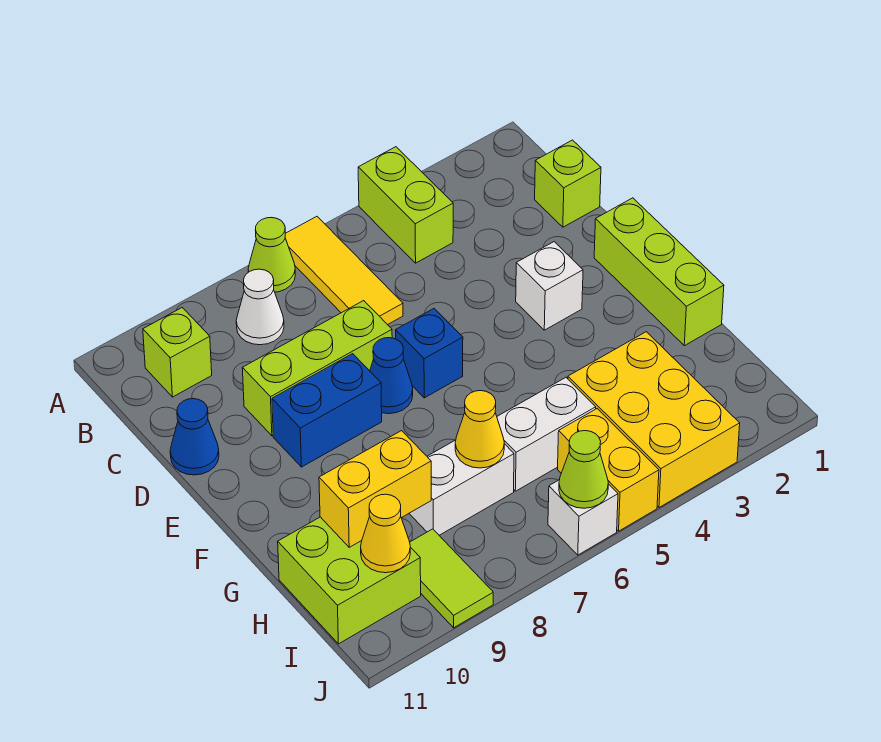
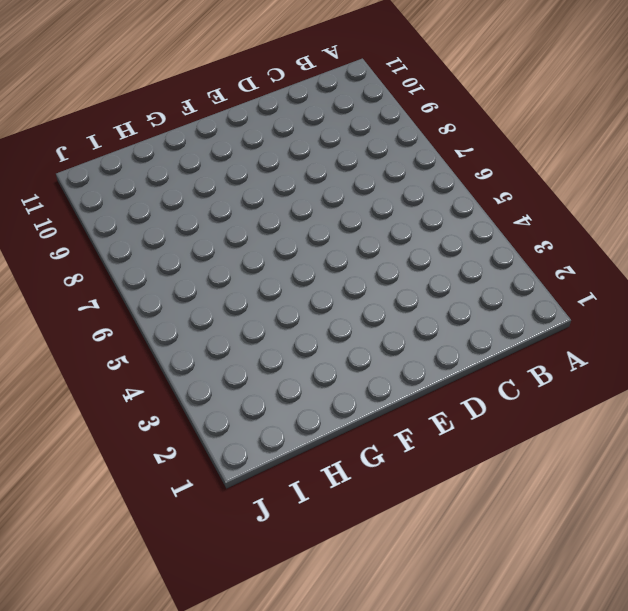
none -> lime 1x2 brick [358,147,453,263]
none -> yellow 1x3 tile [285,217,403,325]
none -> lime 1x1 cone [248,218,295,292]

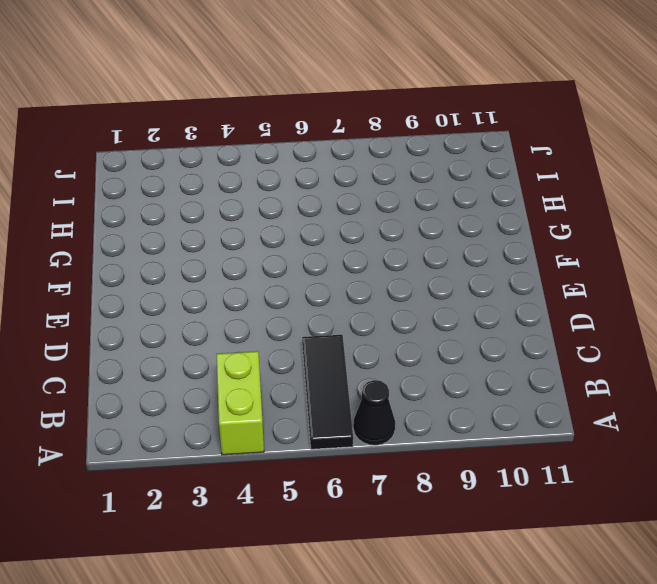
black 1x3 tile [302,335,353,449] -> yellow 1x3 tile [285,217,403,325]
black 1x1 cone [353,380,395,445] -> lime 1x1 cone [248,218,295,292]
none -> white 1x1 cone [236,269,284,345]
none -> lime 1x1 brick [143,308,212,397]
none -> lime 1x1 brick [535,140,601,227]

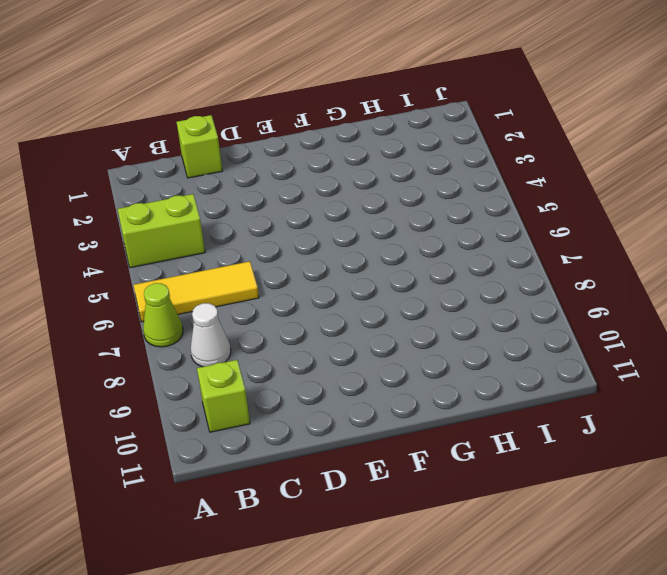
none -> lime 1x3 brick [242,301,392,436]
none -> blue 1x1 cone [170,399,219,475]
none -> lime 1x3 brick [594,198,724,346]

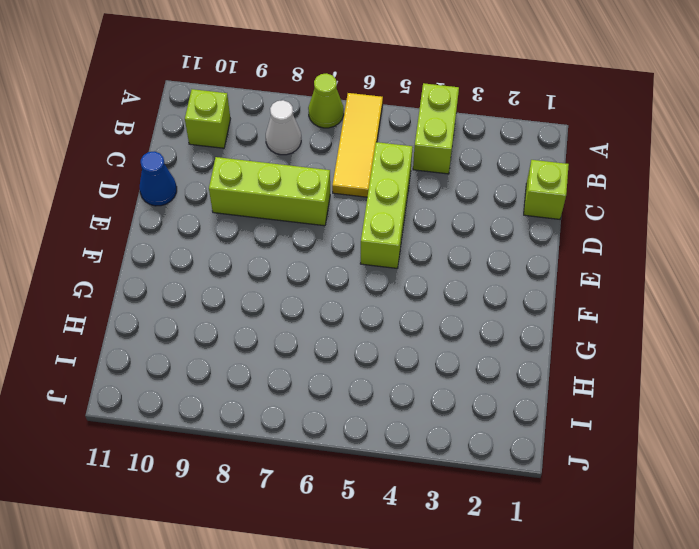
lime 1x3 brick [360,142,412,268] -> lime 1x3 brick moved to [594,198,724,346]
none -> white 1x1 brick [516,242,583,330]
none -> blue 1x1 brick [396,309,463,398]
none -> blue 1x1 cone [370,338,413,414]

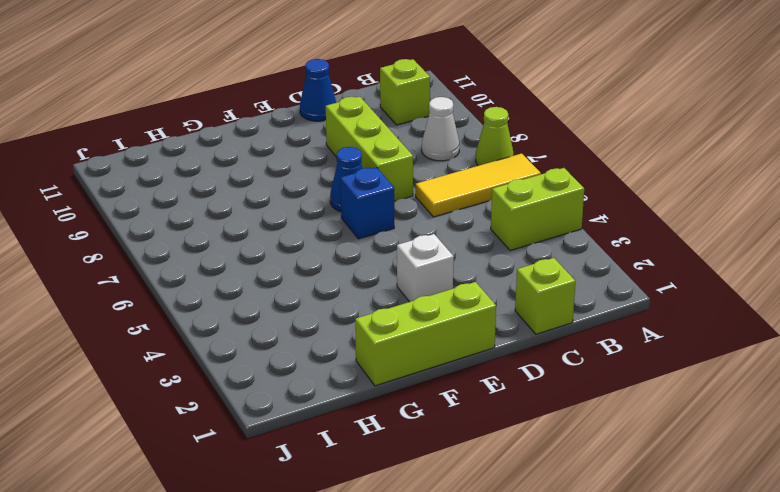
none -> blue 1x2 brick [272,354,382,467]
none -> yellow 2x3 brick [568,332,740,507]
none -> white 1x2 brick [497,378,596,491]

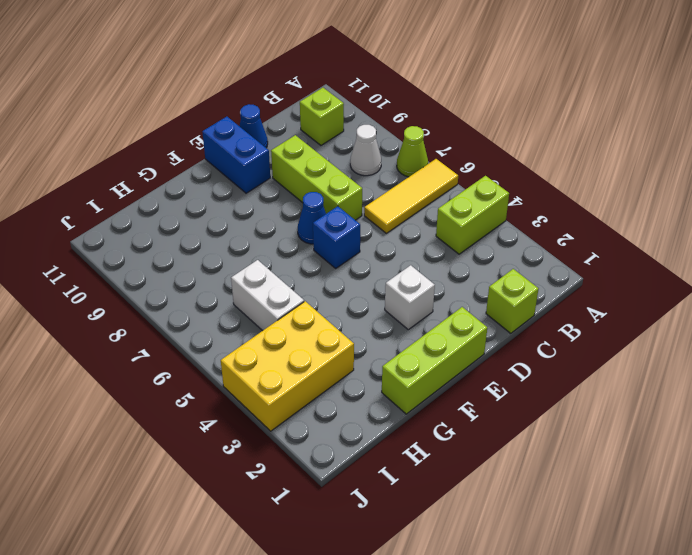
blue 1x2 brick [202,117,270,193] -> blue 1x2 brick moved to [272,354,382,467]
none -> white 1x2 brick [409,440,514,535]
none -> lime 2x2 brick [278,517,421,644]
none -> yellow 1x2 brick [558,409,659,531]

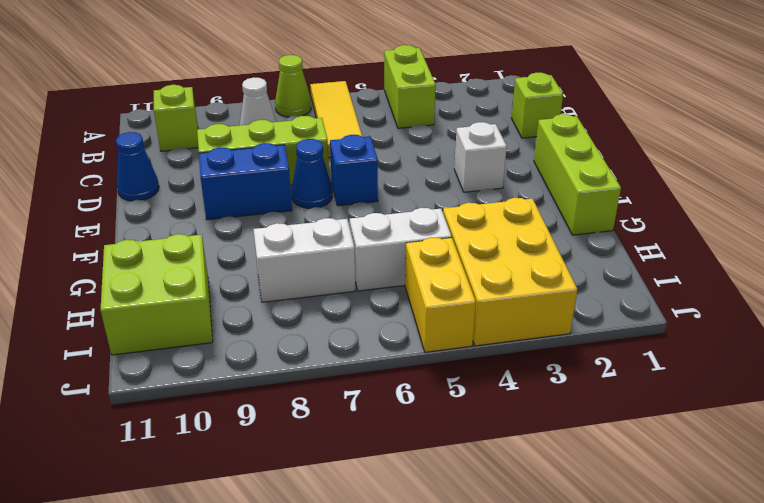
none -> lime 1x2 tile [410,529,493,628]
none -> white 1x1 brick [548,480,618,555]
none -> yellow 1x1 cone [455,391,504,468]

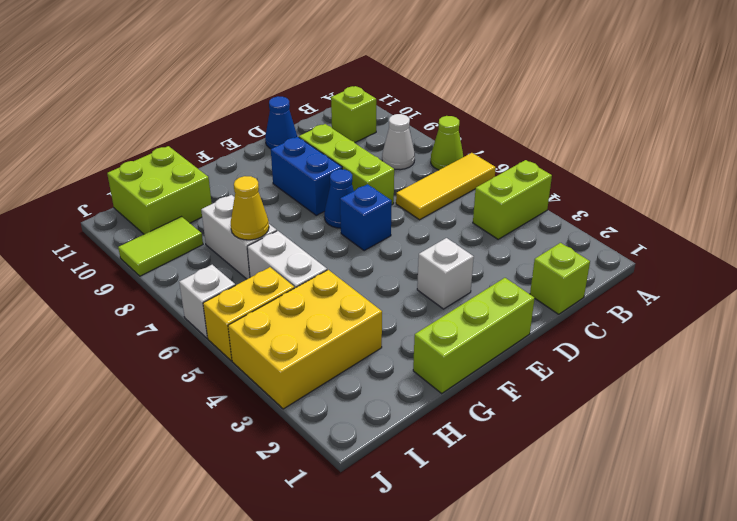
none -> yellow 1x2 brick [319,431,431,547]
none -> yellow 1x1 cone [361,494,410,573]
none -> lime 1x1 cone [559,431,608,508]

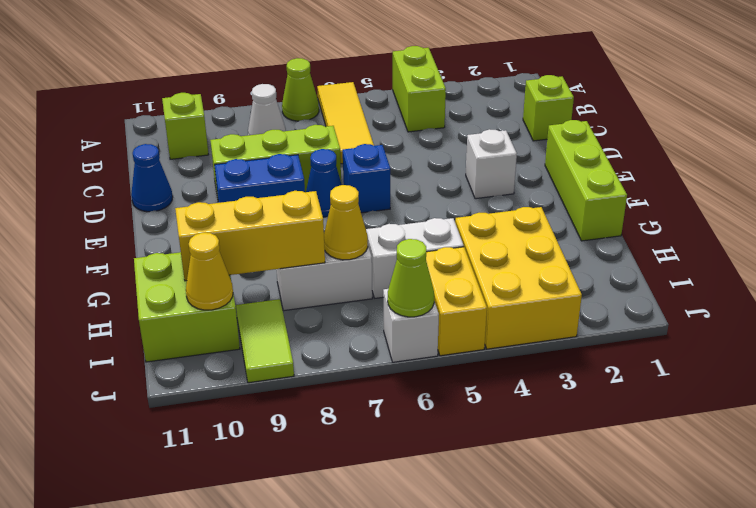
yellow 1x3 brick [175,191,325,281] -> yellow 1x2 brick [319,431,431,547]

